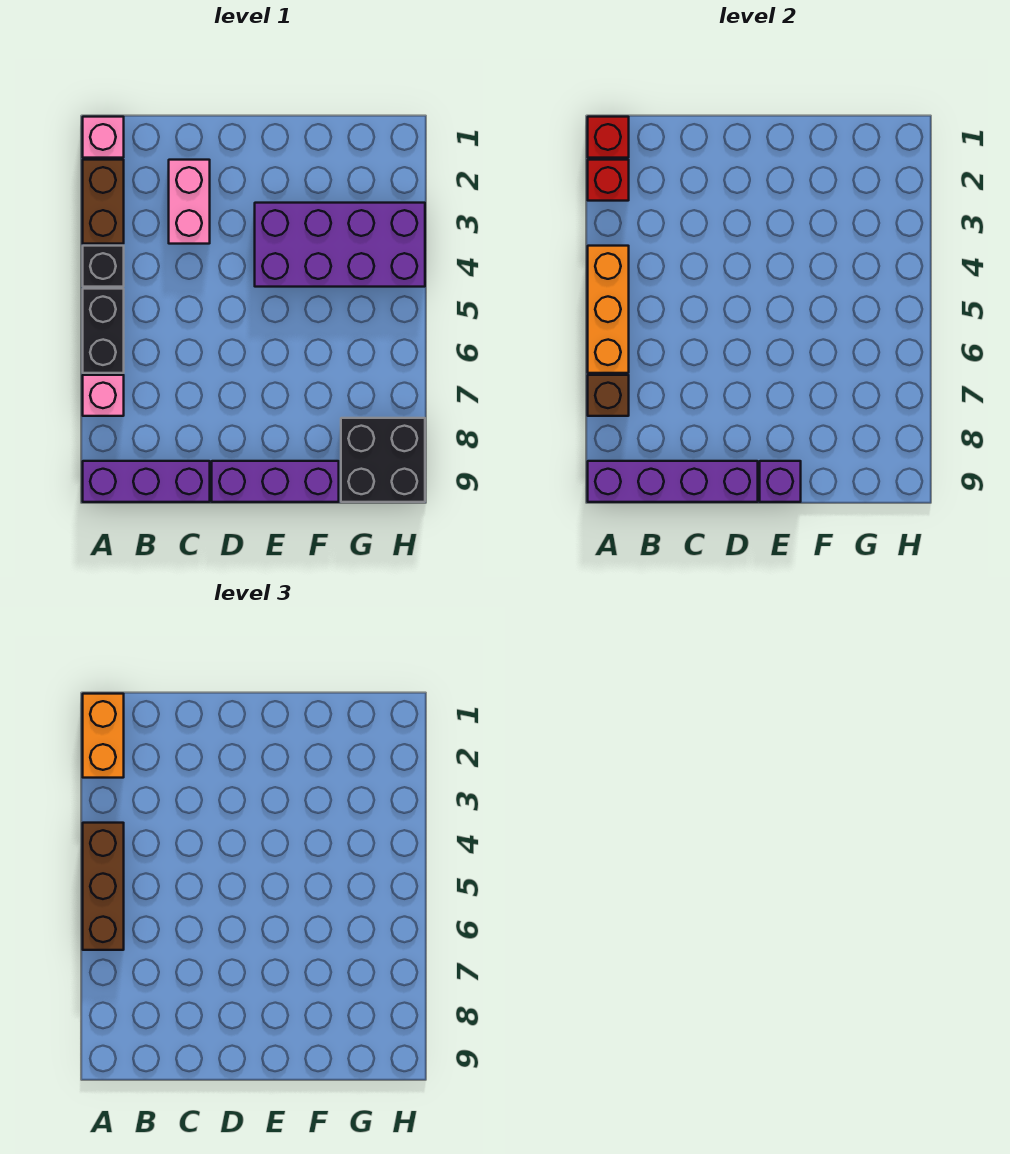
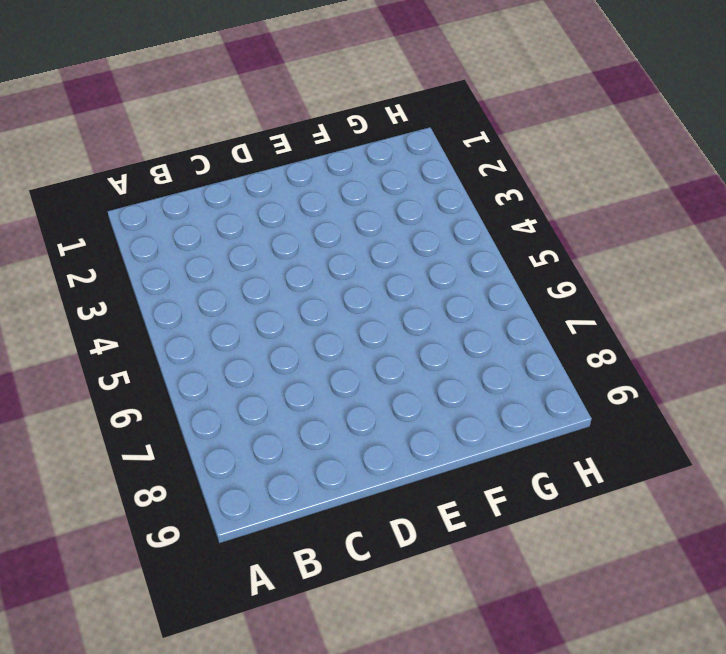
none -> pink 1x1 brick [83,117,124,158]
none -> brown 1x2 brick [83,160,124,244]
none -> black 1x1 brick [83,246,124,287]

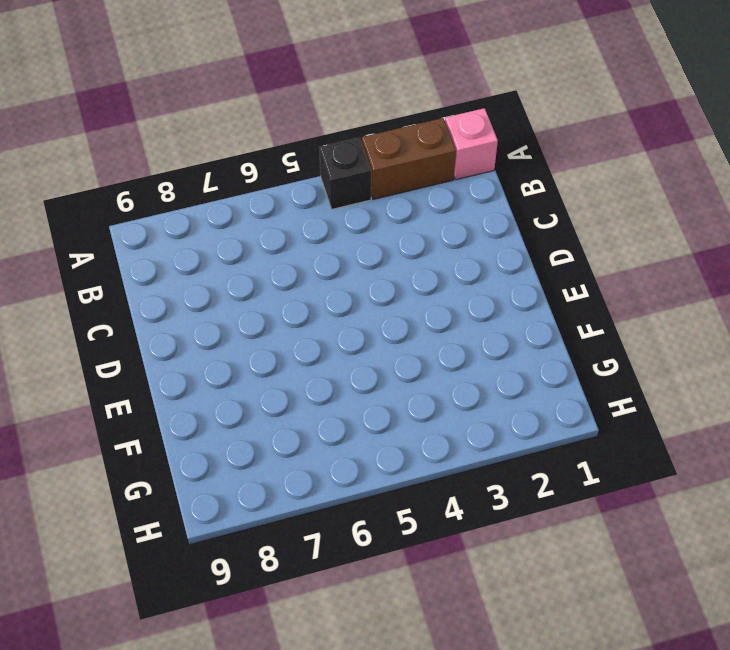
none -> black 1x2 brick [83,289,124,373]
none -> pink 1x1 brick [83,375,124,416]
none -> purple 1x3 brick [83,461,210,502]

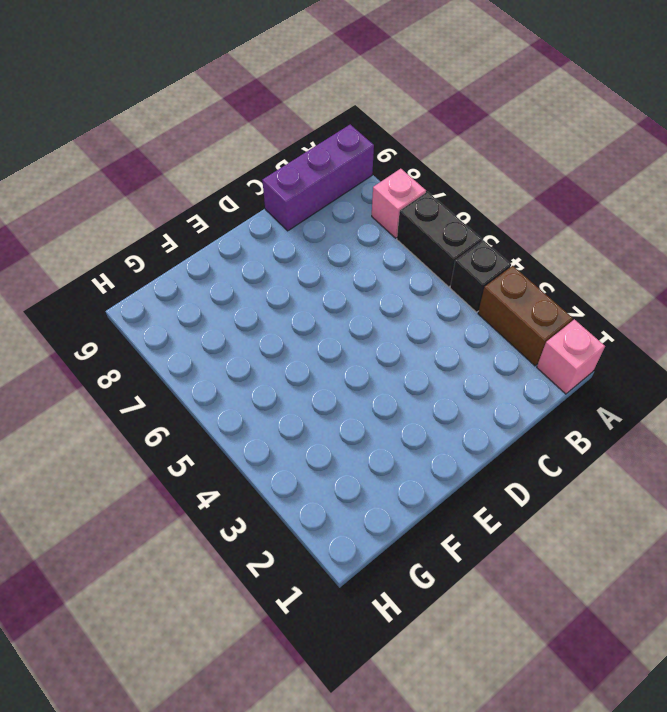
none -> pink 1x2 brick [169,160,210,244]
none -> purple 1x3 brick [212,461,339,502]
none -> purple 2x4 brick [255,203,425,287]

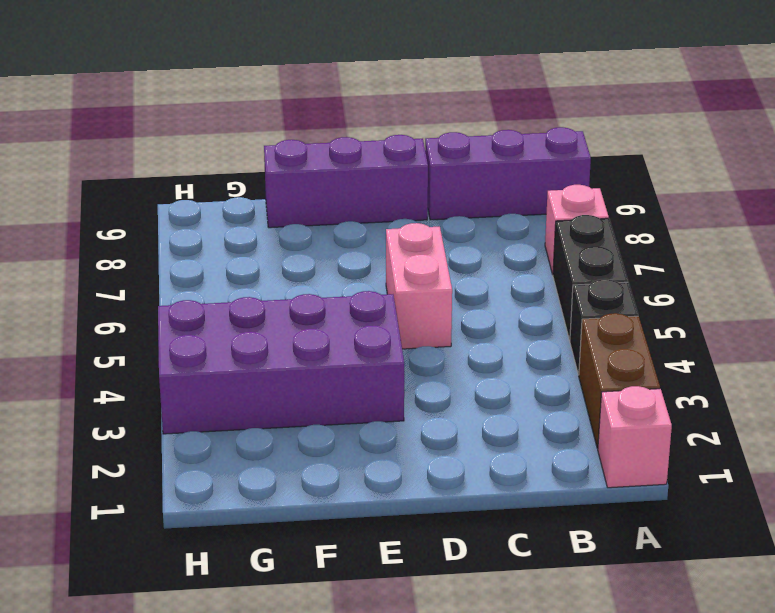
pink 1x2 brick [386,223,452,349] -> pink 1x2 brick moved to [169,160,210,244]
none -> black 2x2 brick [341,418,425,502]
none -> red 1x1 brick [588,117,629,158]
none -> red 1x1 brick [588,160,629,201]

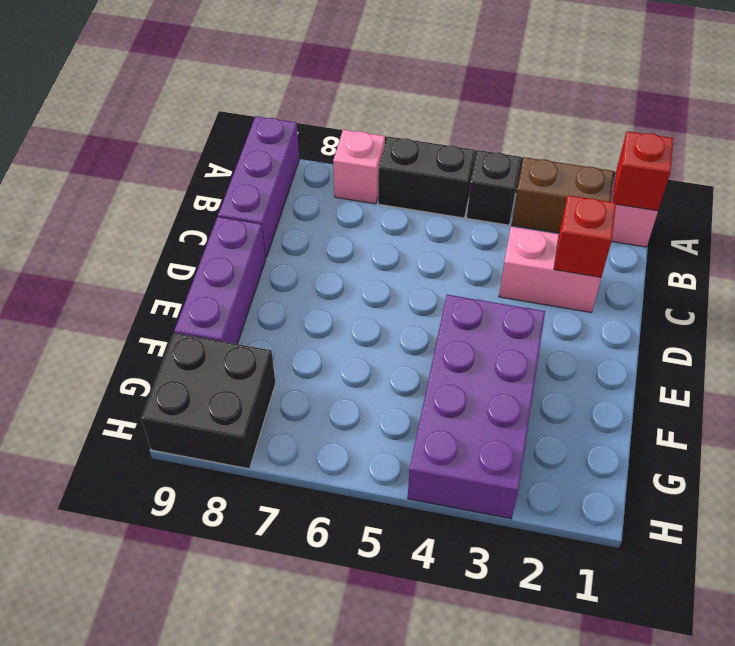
red 1x1 brick [554,195,616,277] -> red 1x1 brick moved to [588,160,629,201]
none -> orange 1x3 brick [588,246,629,373]
none -> brown 1x1 brick [588,375,629,416]
none -> purple 1x4 brick [588,461,758,502]

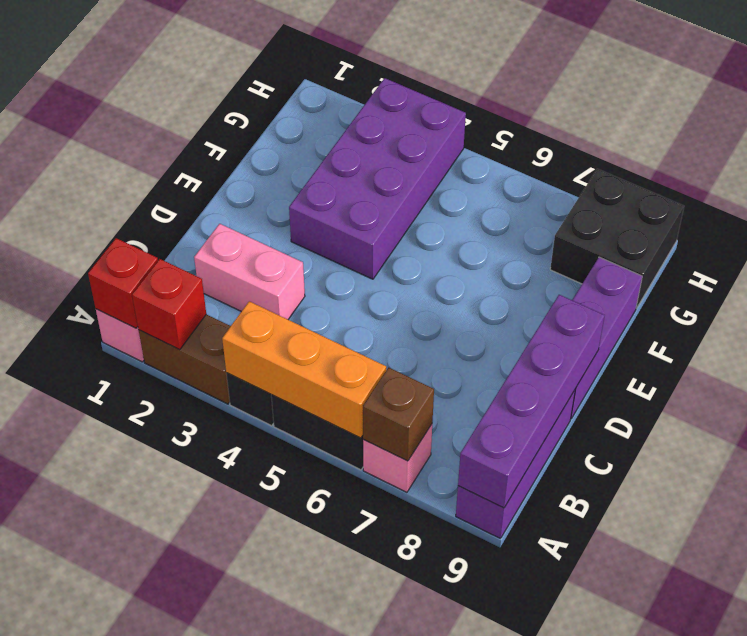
none -> purple 1x1 brick [760,461,801,502]
none -> orange 1x2 brick [83,694,124,778]
none -> brown 1x3 brick [83,823,124,950]

